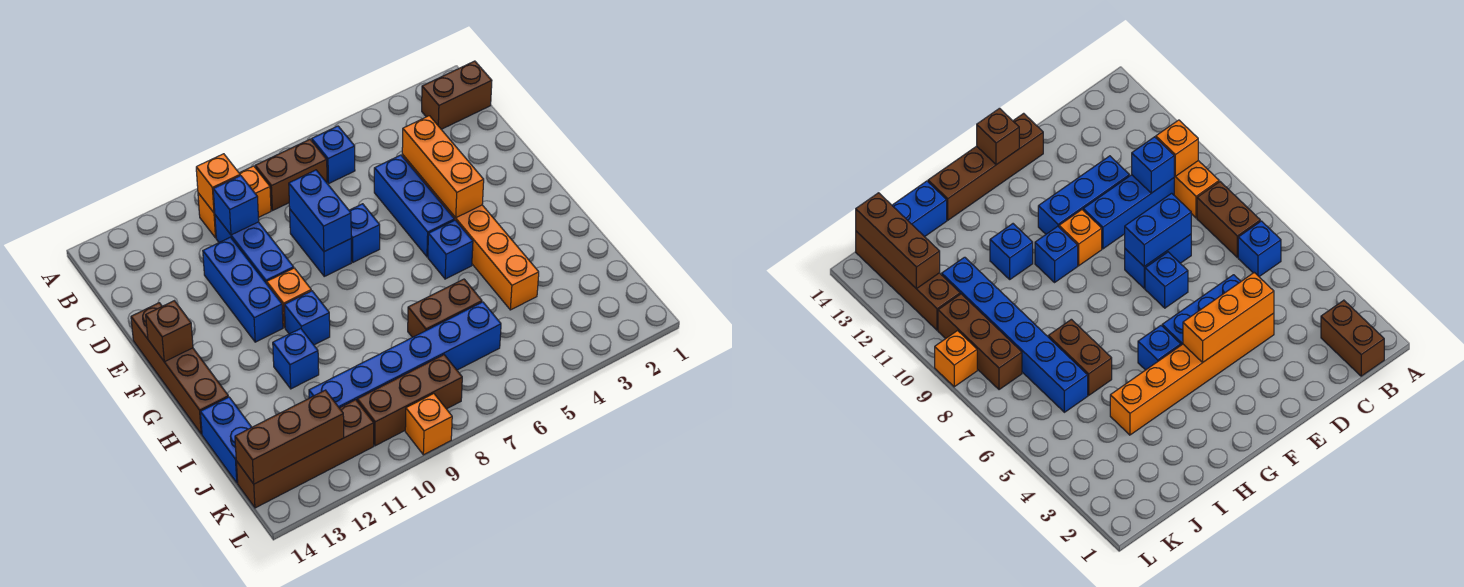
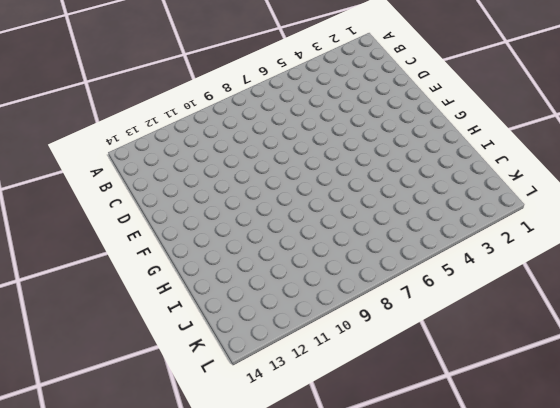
none -> brown 1x2 brick [422,61,492,129]
none -> blue 1x1 brick [312,126,355,184]
none -> brown 1x2 brick [255,139,327,211]

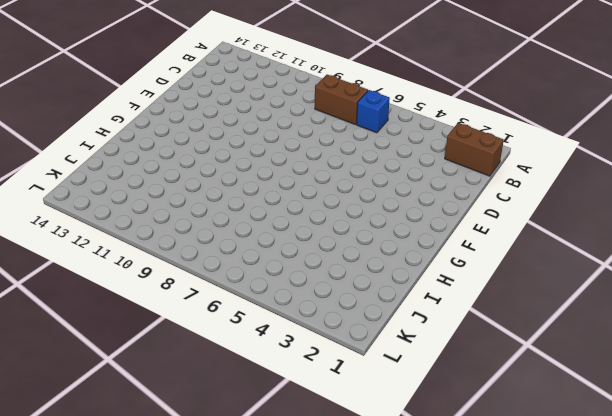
none -> orange 1x2 brick [198,166,271,238]
none -> blue 1x3 brick [215,215,294,284]
none -> orange 1x6 brick [402,155,539,310]

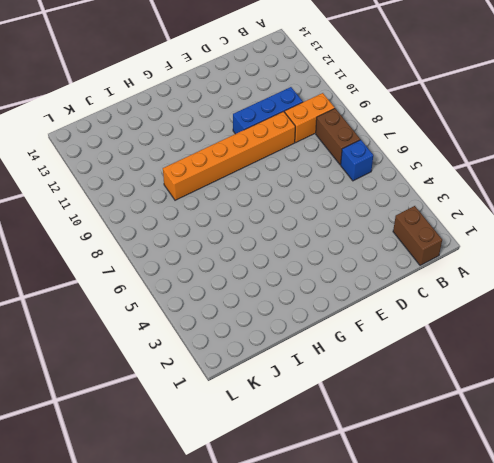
orange 1x2 brick [285,93,335,142] -> orange 1x2 brick turned to [198,166,271,238]
orange 1x6 brick [163,111,295,200] -> orange 1x6 brick moved to [402,155,539,310]
none -> blue 1x3 brick [374,155,454,257]
none -> blue 1x2 brick [290,210,351,276]
none -> blue 1x3 brick [203,237,283,342]

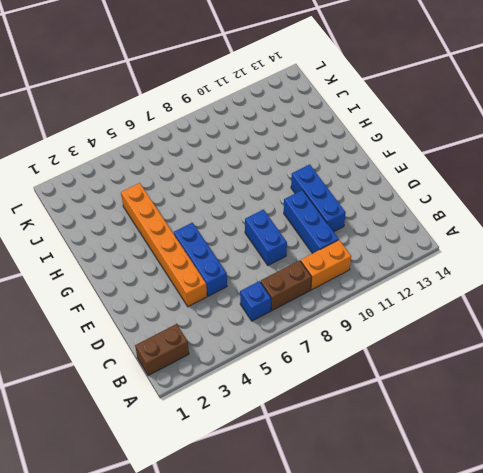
none -> blue 1x1 brick [349,204,380,262]
none -> brown 1x4 brick [131,303,228,434]
none -> orange 1x1 brick [267,268,311,328]

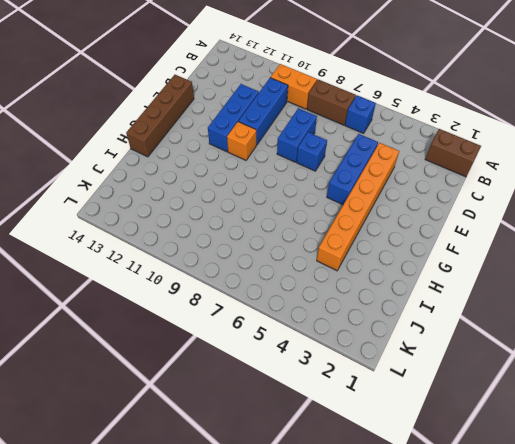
none -> blue 1x1 brick [428,220,473,279]
none -> blue 1x1 brick [284,291,330,345]
none -> blue 1x1 brick [273,329,319,389]

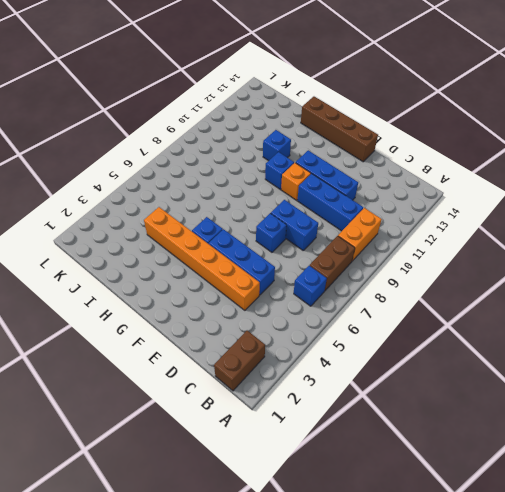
none -> brown 1x2 brick [408,279,482,337]
none -> blue 1x2 brick [200,397,252,483]
none -> blue 1x6 brick [309,302,501,408]

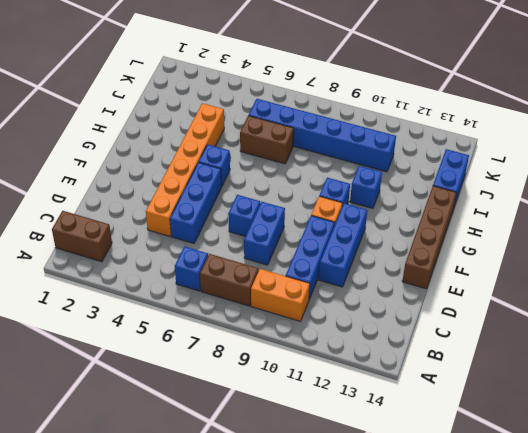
none -> brown 1x3 brick [357,355,462,446]
none -> brown 1x4 brick [236,400,374,508]
none -> orange 1x1 brick [405,394,452,455]

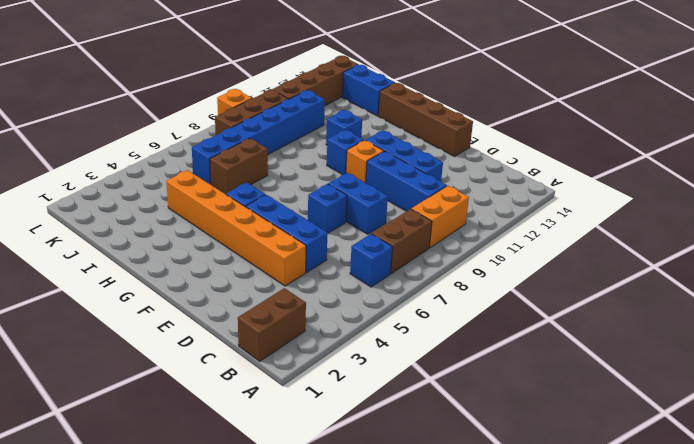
none -> orange 1x1 brick [196,154,240,213]
none -> blue 1x1 brick [213,176,259,235]
none -> orange 1x3 brick [402,116,484,218]

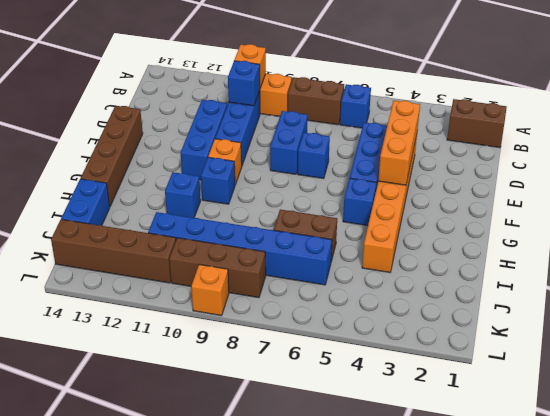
none -> blue 1x2 brick [289,170,351,252]
none -> brown 1x1 brick [146,301,193,362]
none -> brown 1x3 brick [235,390,344,484]

